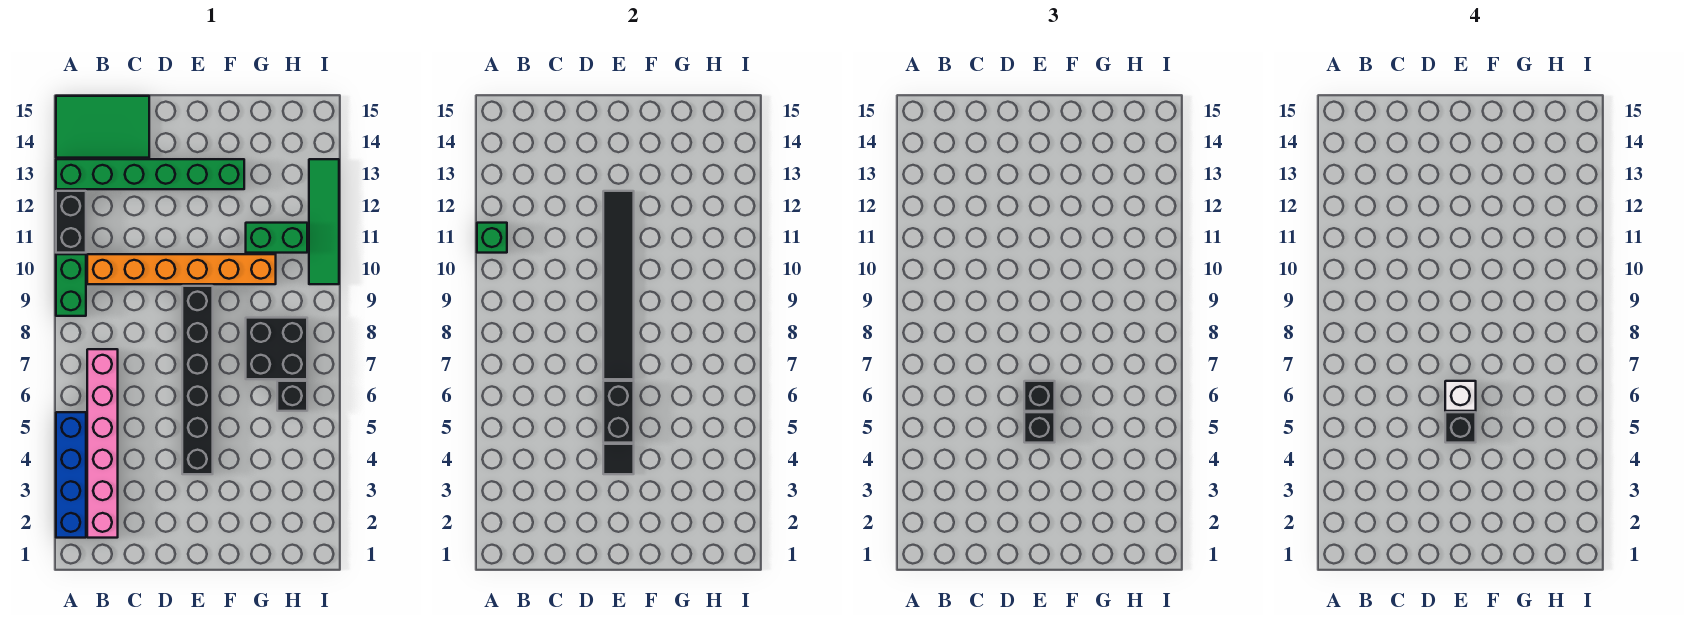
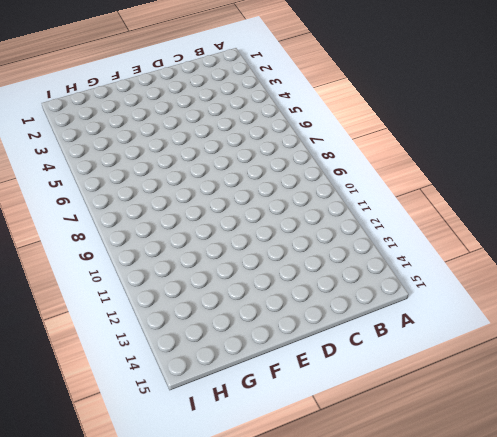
none -> blue 1x4 brick [56,412,86,538]
none -> green 1x2 brick [56,254,86,316]
none -> black 1x2 brick [56,191,86,253]

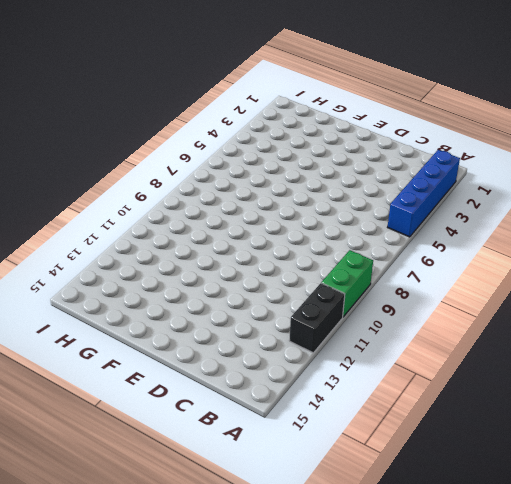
none -> green 1x6 brick [56,159,244,189]
none -> green 2x3 tile [56,96,149,158]
none -> pink 1x6 brick [87,349,118,538]

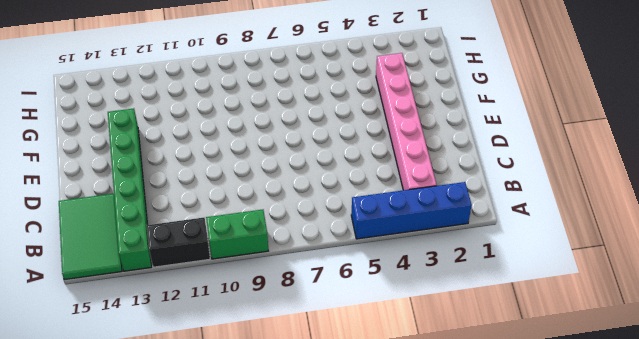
pink 1x6 brick [376,53,436,190] -> pink 1x6 brick turned to [87,349,118,538]
none -> orange 1x6 brick [87,254,276,284]
none -> black 1x6 brick [182,286,213,474]
none -> black 2x2 brick [246,318,307,379]

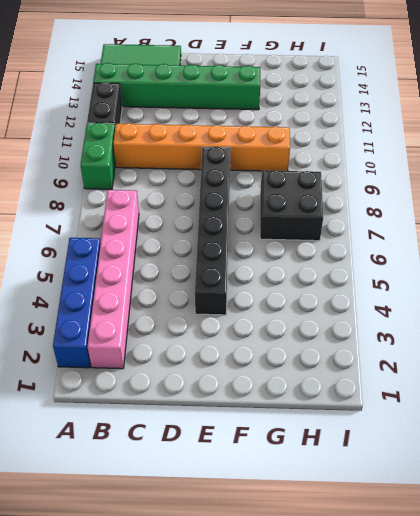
none -> green 1x2 brick [246,223,307,253]
none -> black 1x1 brick [277,381,307,411]
none -> green 1x4 tile [309,159,339,284]

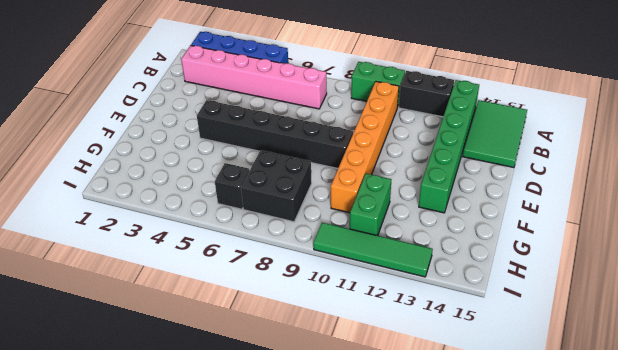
none -> green 1x1 brick [477,223,507,253]
none -> black 1x1 tile [603,444,634,474]
none -> black 1x2 brick [603,381,634,443]

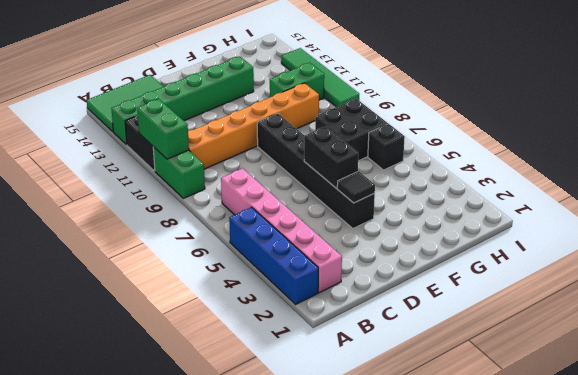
green 1x2 brick [137,99,189,159] -> green 1x1 brick [477,223,507,253]
none -> black 1x6 tile [603,191,634,379]
none -> black 1x1 brick [1024,412,1055,443]
none -> black 1x1 brick [1024,381,1055,411]

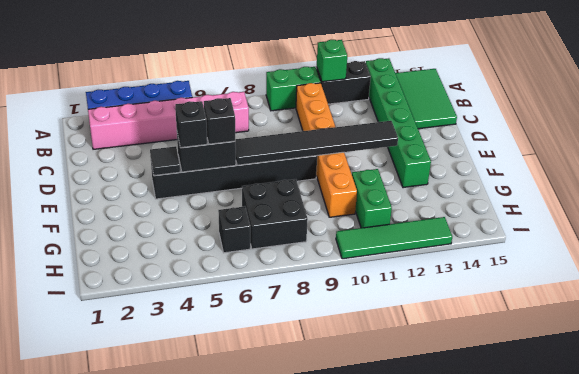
none -> black 1x1 brick [1445,412,1476,443]
none -> white 1x1 brick [1445,381,1476,411]

